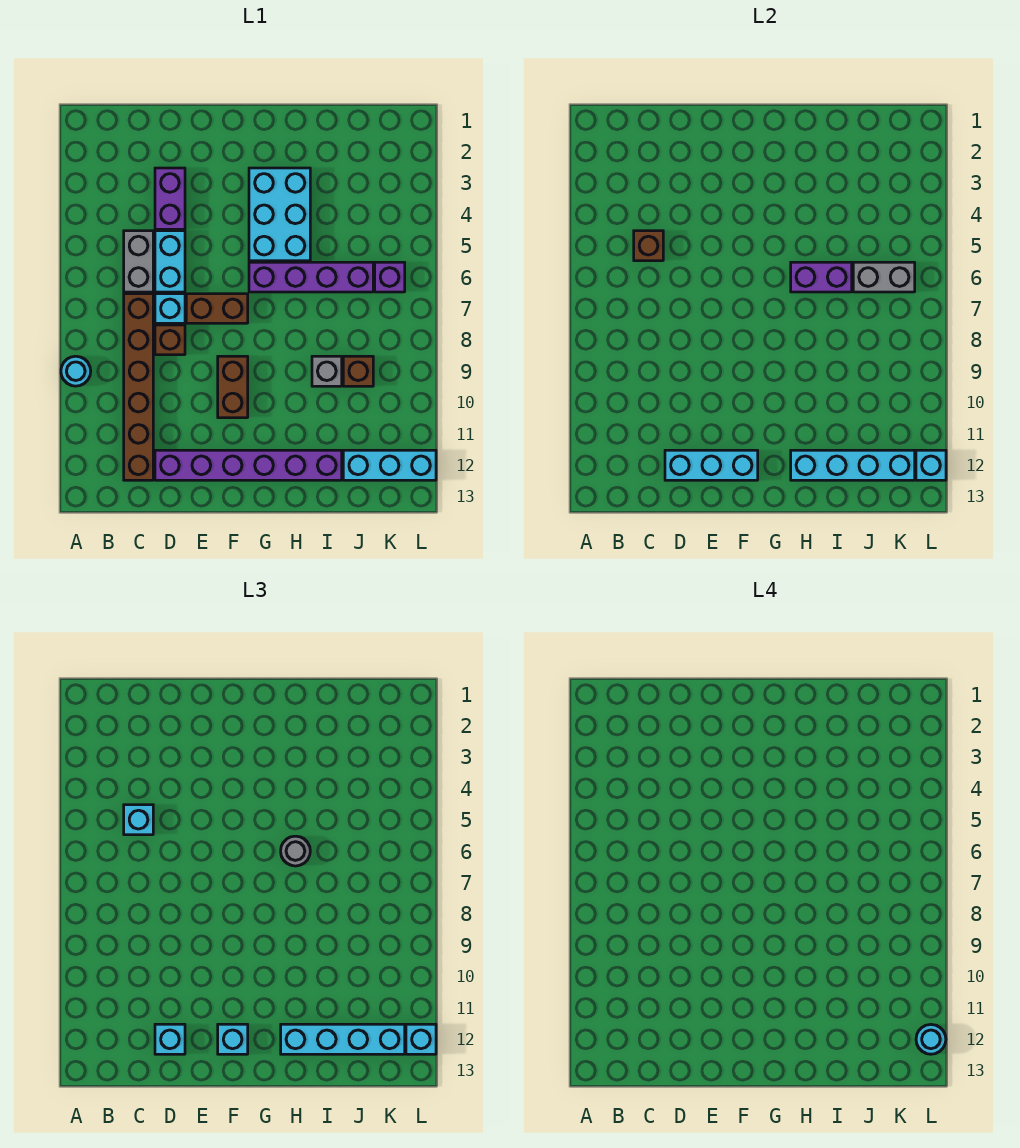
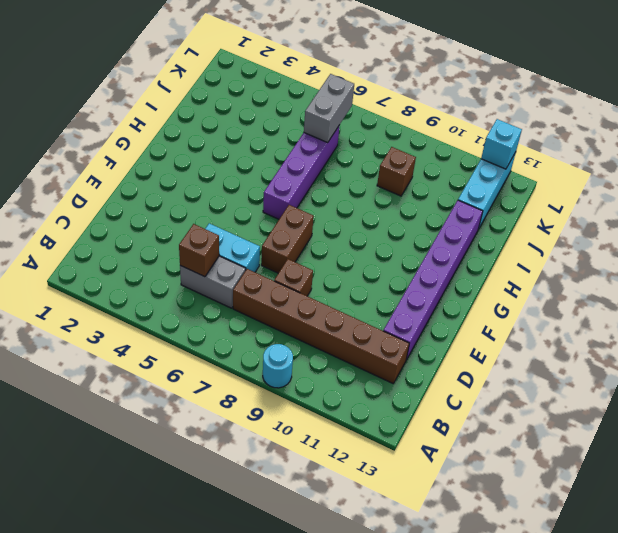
none -> purple 1x2 brick [155,168,185,229]
none -> cyan 1x1 brick [155,294,185,323]
none -> brown 1x2 brick [218,356,248,418]

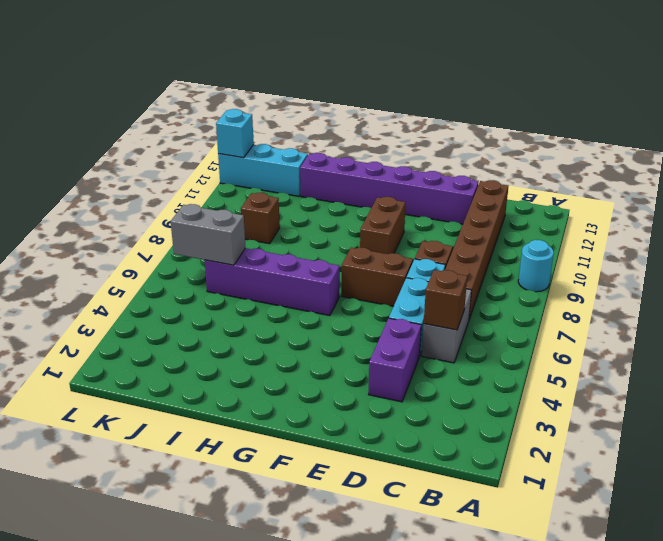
none -> cyan 2x3 brick [249,168,310,261]
none -> grey 1x1 brick [312,356,342,386]
none -> purple 1x1 brick [375,262,405,292]

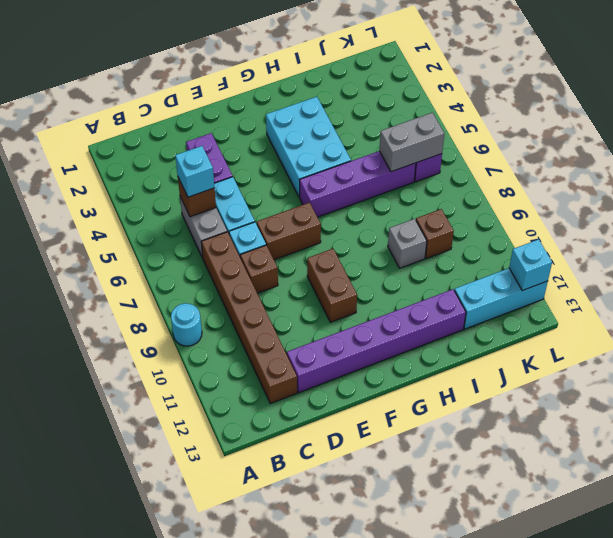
none -> cyan 1x3 brick [665,450,758,480]
none -> purple 1x2 brick [791,262,852,292]
none -> cyan 1x4 brick [791,450,915,480]

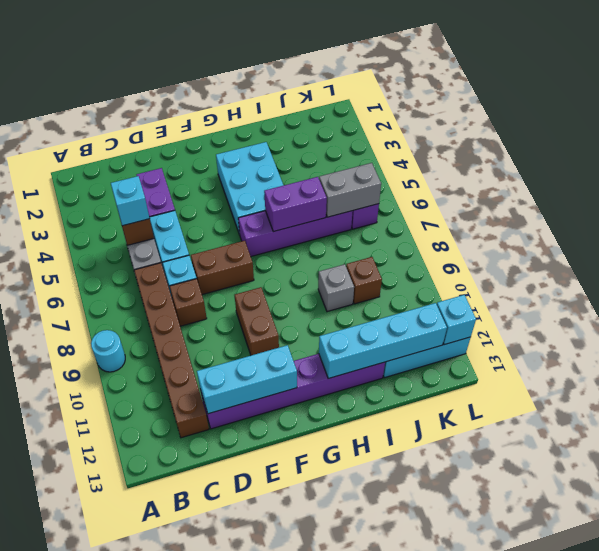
none -> cyan 1x1 brick [155,1024,185,1054]
none -> cyan 1x1 brick [218,1024,248,1054]
none -> grey 1x1 round brick [281,836,310,866]

